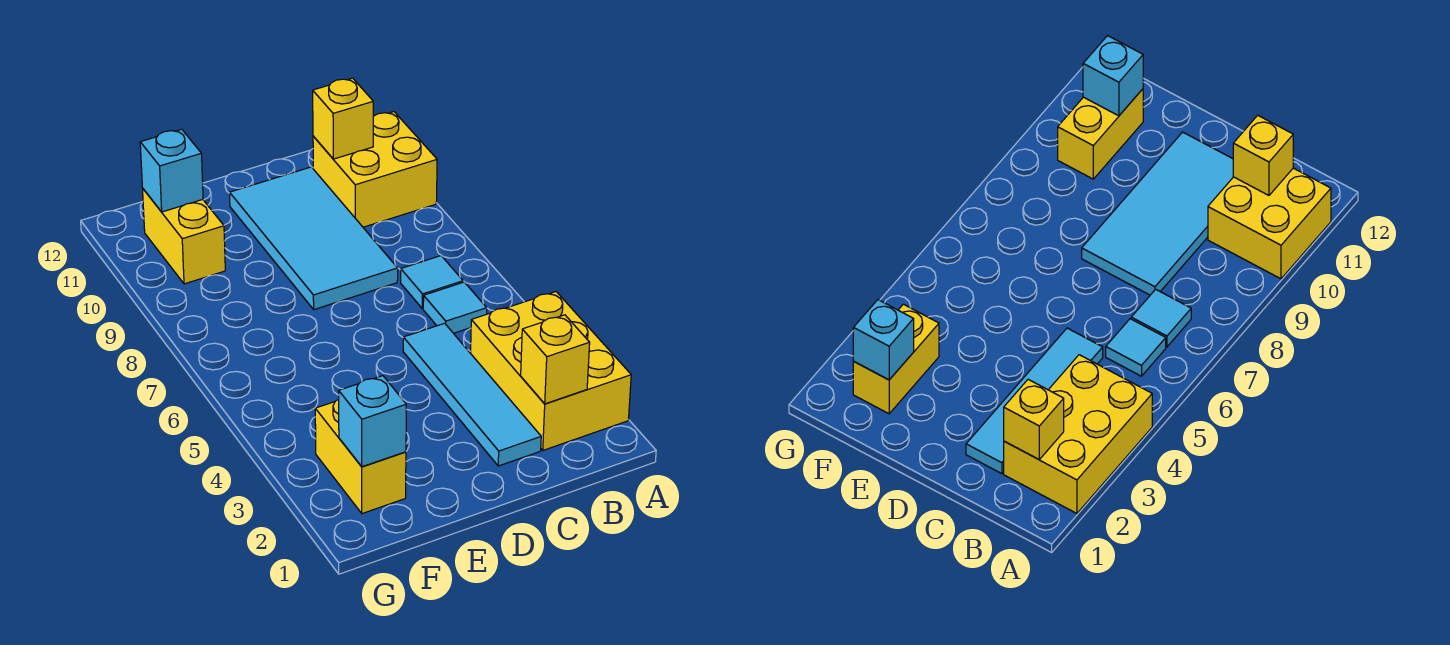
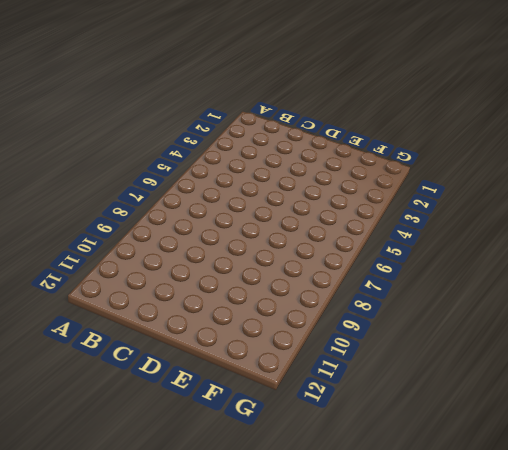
none -> yellow 2x3 brick [471,292,631,450]
none -> yellow 2x2 brick [313,112,437,227]
none -> cyan 1x1 tile [423,282,487,333]

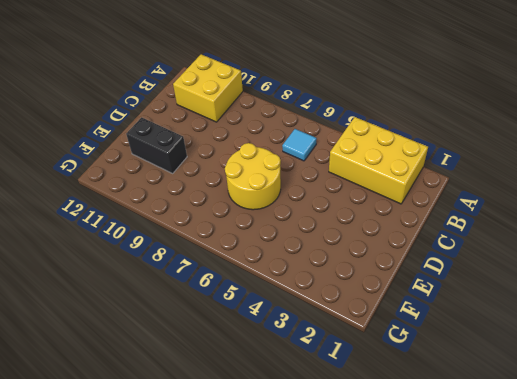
yellow 2x2 round brick [225,143,281,210] -> none
black 1x2 brick [126,117,187,173] -> none
none -> cyan 1x1 tile [401,256,463,309]
none -> cyan 1x4 tile [403,323,541,466]
none -> cyan 2x4 tile [230,167,398,310]

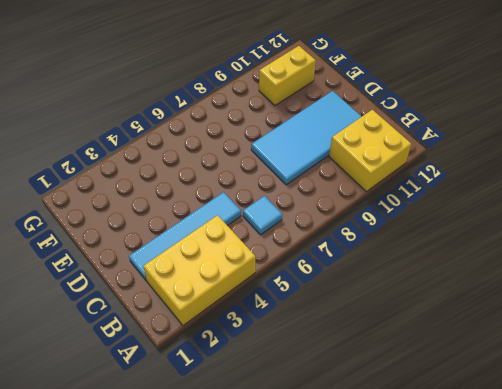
none -> cyan 1x1 tile [401,256,463,309]
none -> yellow 1x2 brick [315,399,406,514]
none -> yellow 1x1 brick [521,315,590,404]

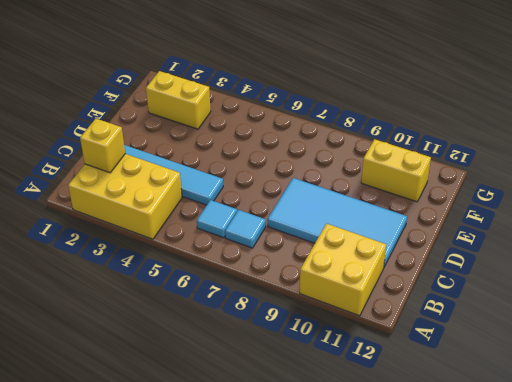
none -> yellow 1x1 brick [313,78,373,159]
none -> cyan 1x1 brick [339,376,406,467]
none -> cyan 1x1 brick [140,129,203,212]

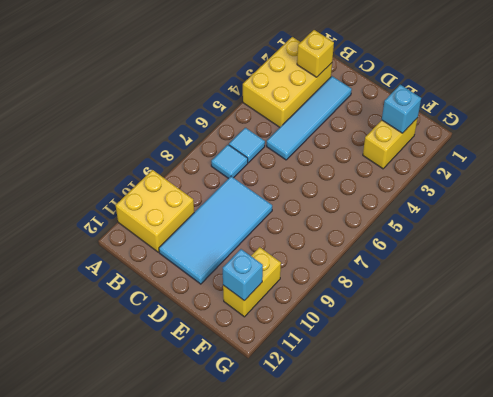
none -> yellow 1x1 brick [313,78,373,159]

